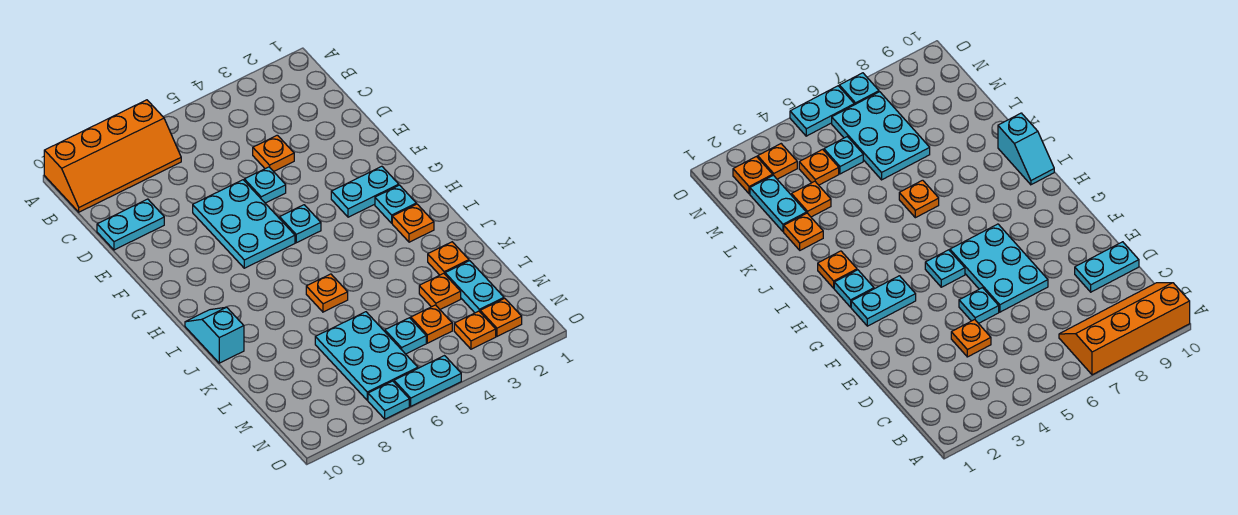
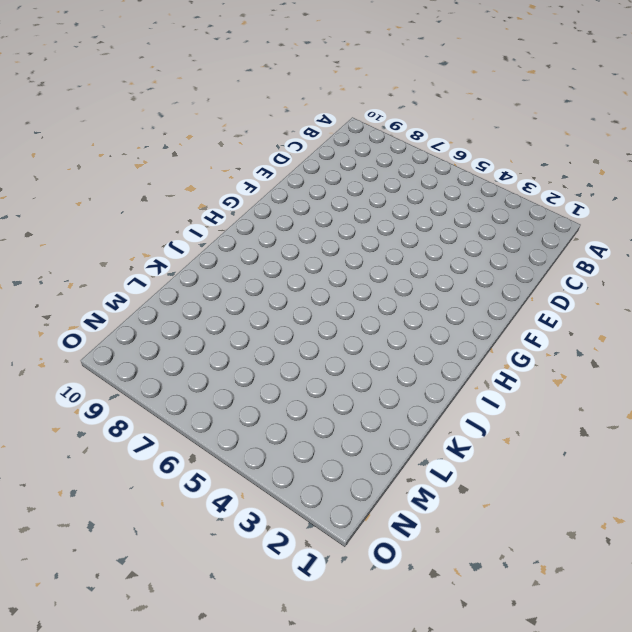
none -> orange 2x4 slope [44,100,181,212]
none -> orange 1x1 plate [253,135,294,171]
none -> cyan 1x2 plate [97,199,164,250]

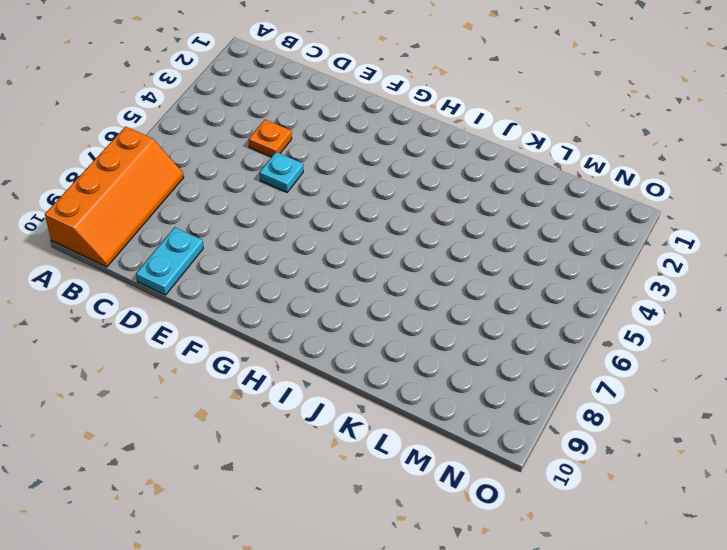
none -> cyan 2x3 plate [193,180,295,268]
none -> cyan 1x2 plate [331,166,399,217]
none -> cyan 1x1 plate [280,205,321,243]

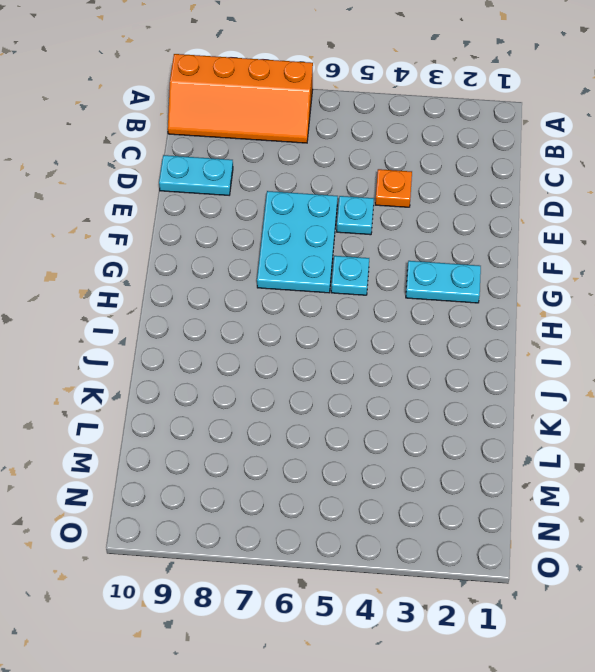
none -> cyan 1x1 plate [375,185,416,223]
none -> orange 1x1 plate [392,204,434,242]
none -> cyan 1x2 slope [185,307,244,363]

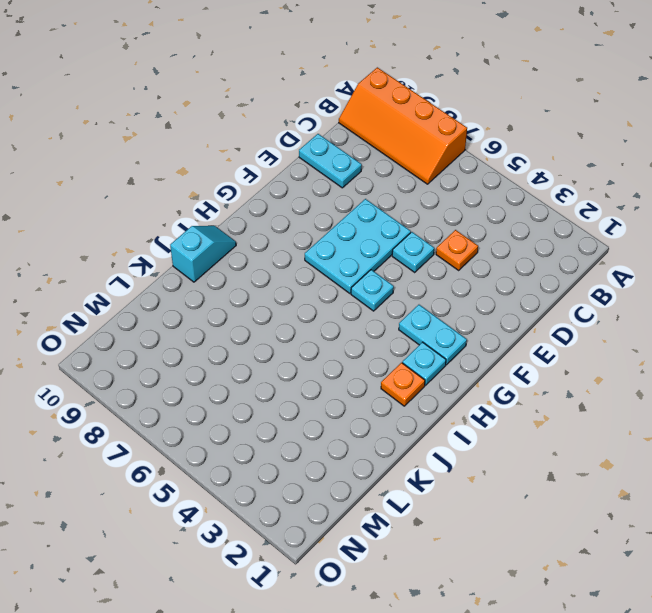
none -> orange 1x1 plate [306,274,348,312]
none -> orange 1x1 plate [428,242,469,275]
none -> cyan 1x2 plate [445,261,504,313]

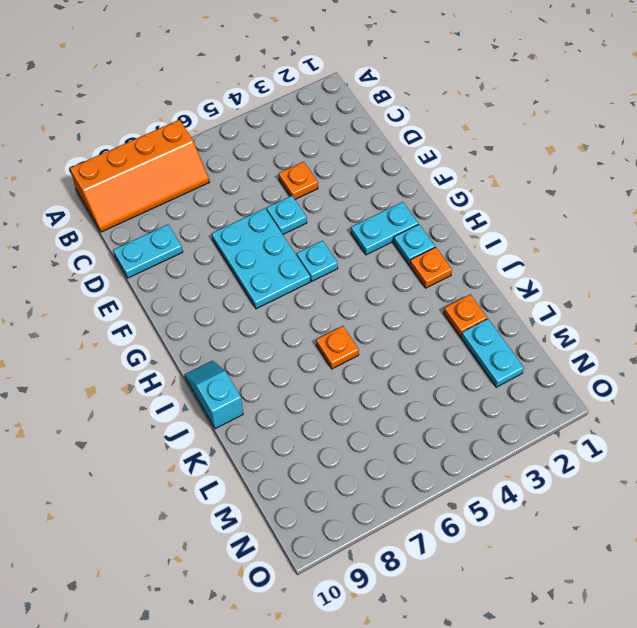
none -> orange 1x1 plate [419,273,461,309]
none -> cyan 2x3 plate [315,312,418,400]
none -> orange 1x1 plate [411,305,452,343]

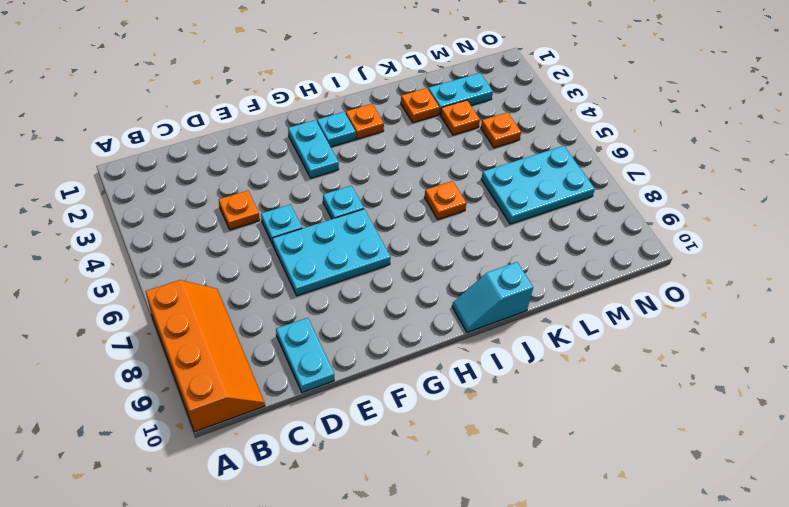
none -> cyan 1x1 plate [385,318,426,354]
none -> orange 1x1 plate [480,298,522,336]
none -> orange 1x1 plate [454,311,496,349]

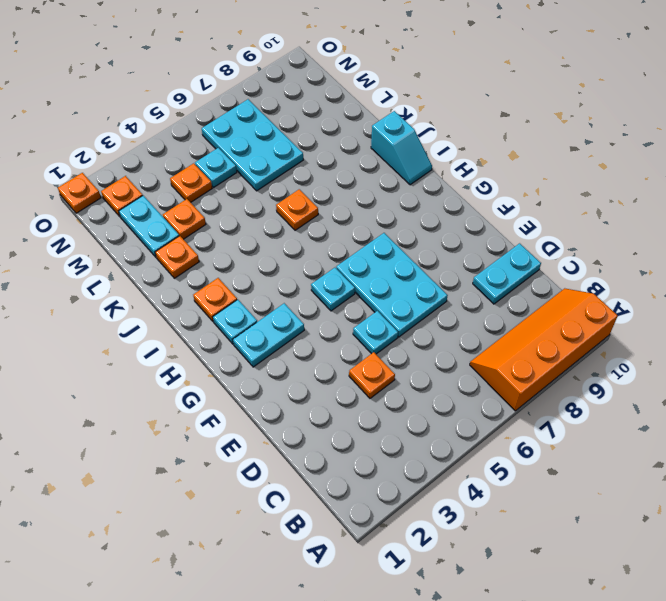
orange 1x1 plate [58,173,101,213] -> orange 1x1 plate moved to [454,311,496,349]
none -> cyan 1x2 plate [394,356,461,406]
none -> cyan 1x1 plate [368,381,409,419]

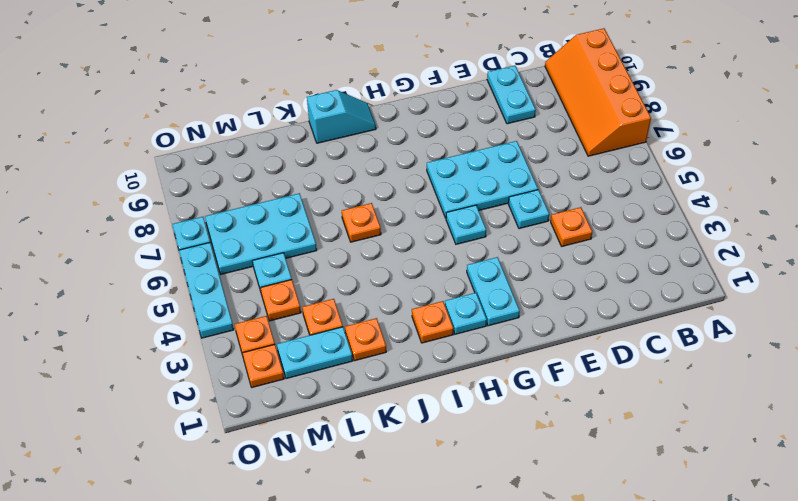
cyan 1x3 plate [179,243,234,338] -> cyan 1x2 plate [394,356,461,406]

